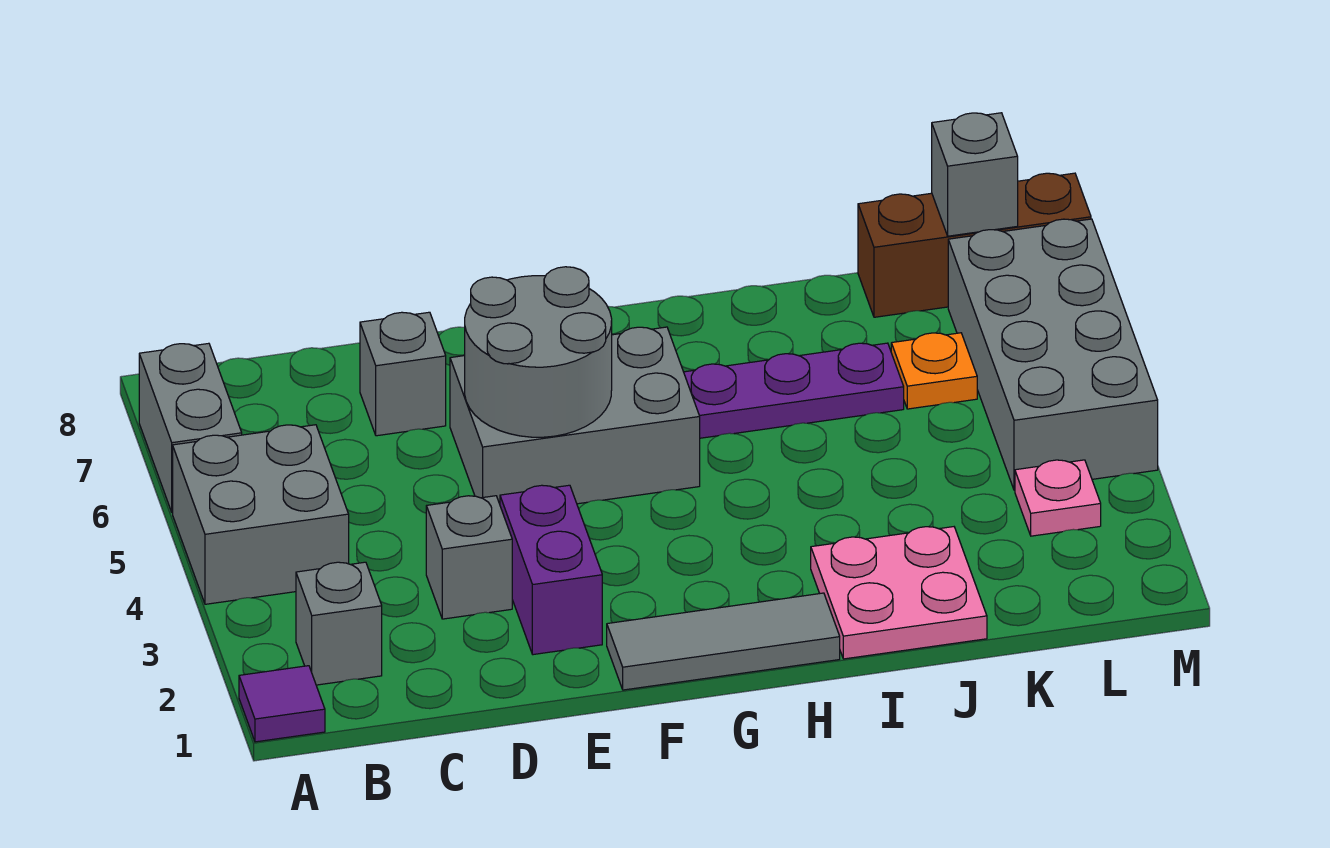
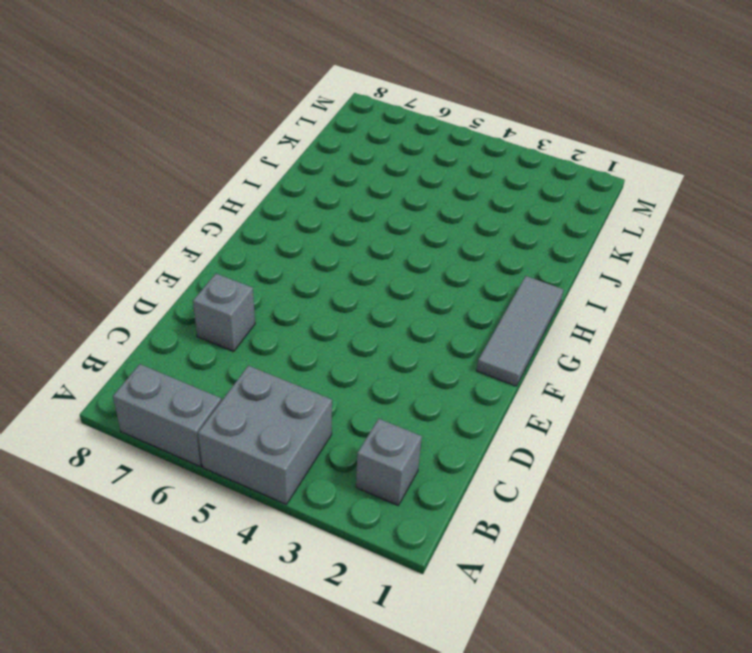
none -> purple 1x1 tile [239,666,325,742]
none -> grey 1x1 brick [426,496,512,619]
none -> purple 1x2 brick [500,485,602,655]

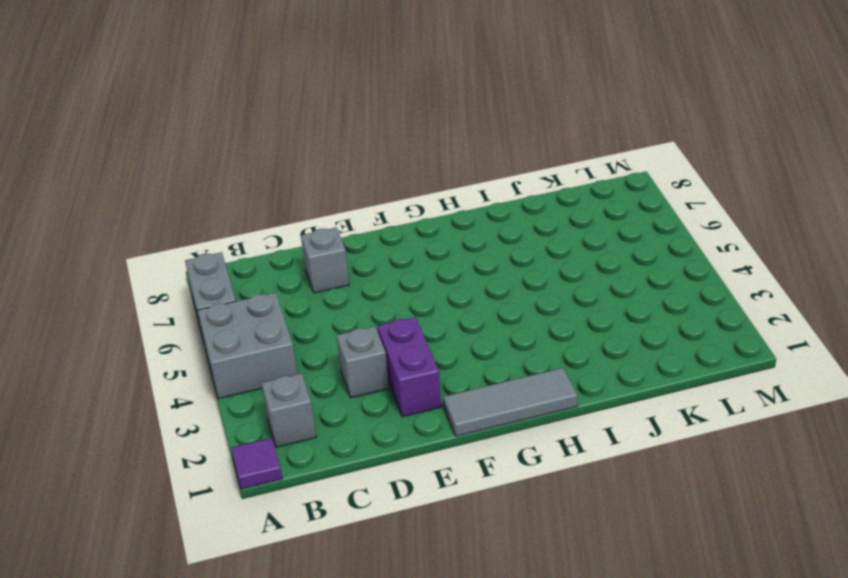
none -> grey 2x3 brick [450,327,700,504]
none -> purple 1x3 plate [684,343,904,438]
none -> pink 2x2 plate [811,527,987,659]

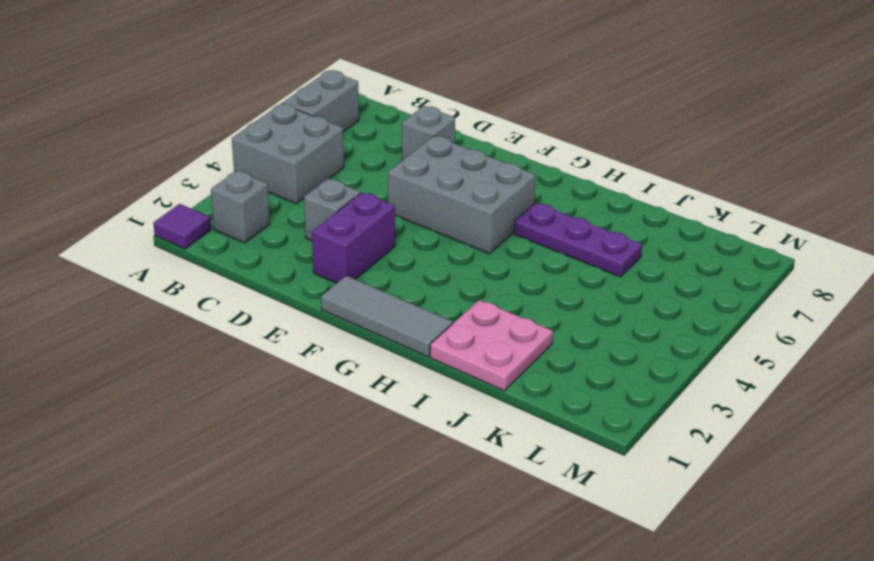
none -> orange 1x1 plate [891,333,977,409]
none -> brown 1x3 brick [858,173,1091,317]
none -> pink 1x1 plate [1015,460,1101,536]

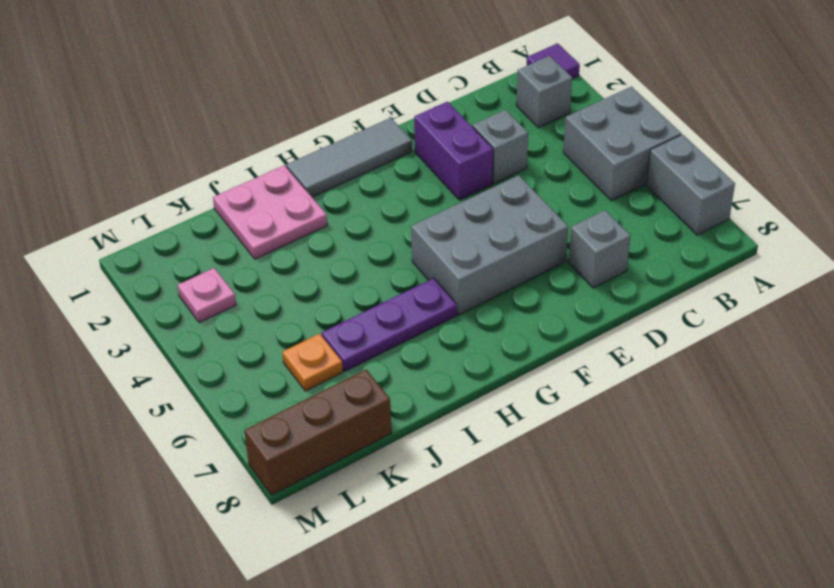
none -> grey 2x4 brick [948,219,1158,490]
none -> grey 2x2 round brick [465,267,612,437]
none -> grey 1x1 brick [932,113,1018,236]

